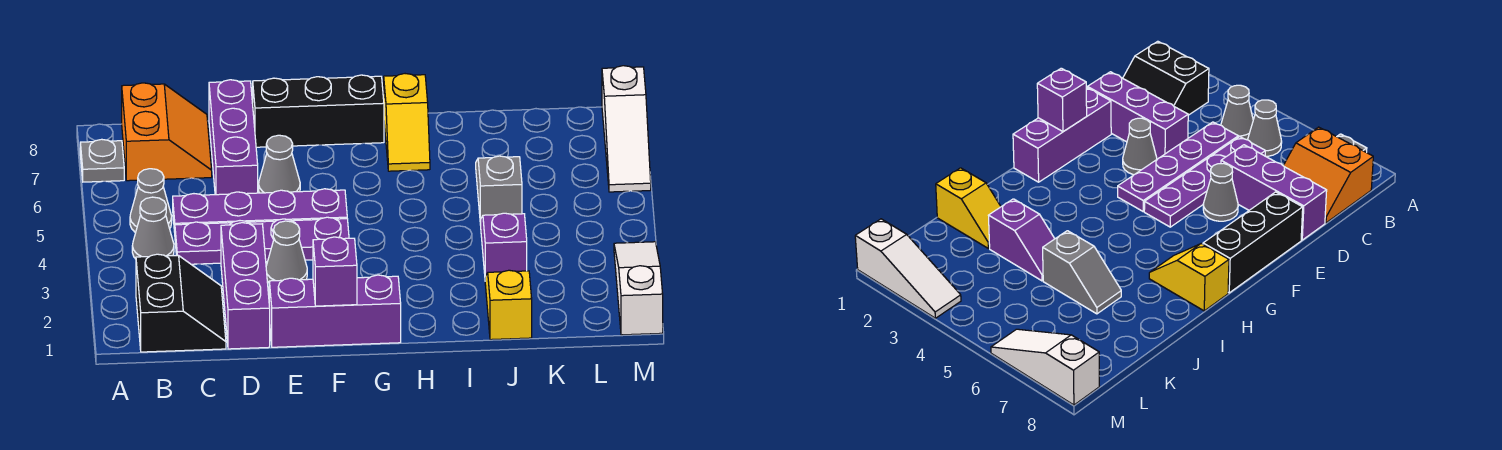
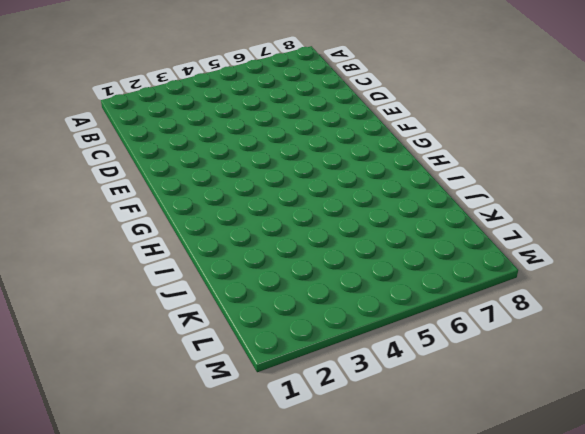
none -> grey 1x1 plate [80,139,124,182]
none -> black 2x2 slope [136,254,226,352]
none -> grey 1x1 cone [132,197,174,259]

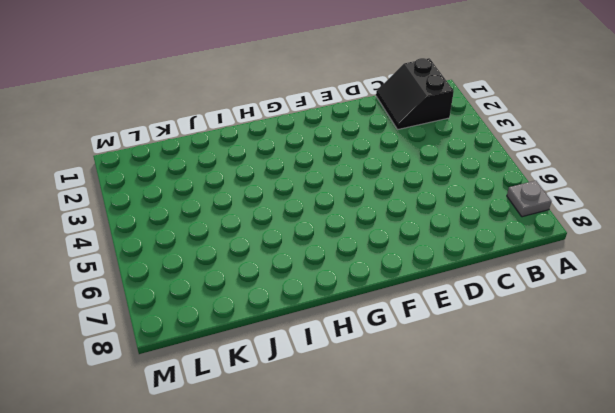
none -> grey 1x1 cone [132,197,174,259]
none -> grey 1x1 cone [130,169,172,233]
none -> orange 2x2 slope [122,83,212,181]

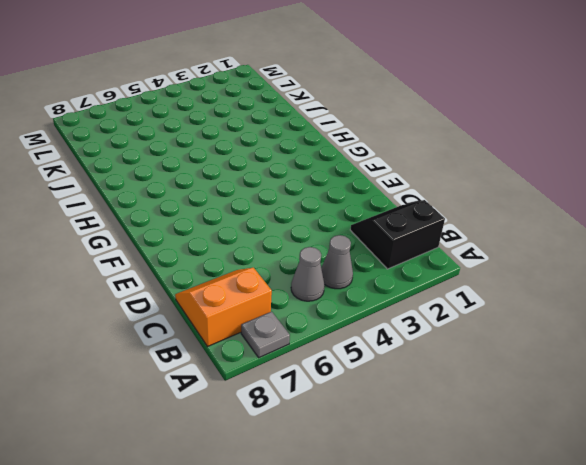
none -> purple 1x4 plate [175,217,349,264]
none -> purple 1x4 plate [173,189,347,232]
none -> purple 1x3 brick [221,223,270,349]

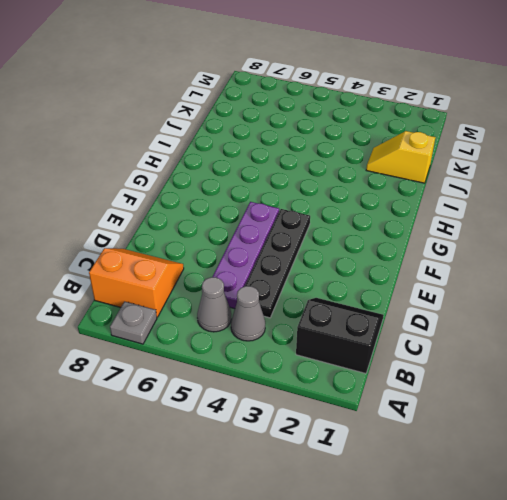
black 1x4 plate [245,209,310,318] -> purple 1x4 plate [175,217,349,264]
none -> purple 1x3 brick [221,223,270,349]
none -> purple 1x3 brick [209,80,258,195]
none -> purple 1x3 brick [269,275,401,347]

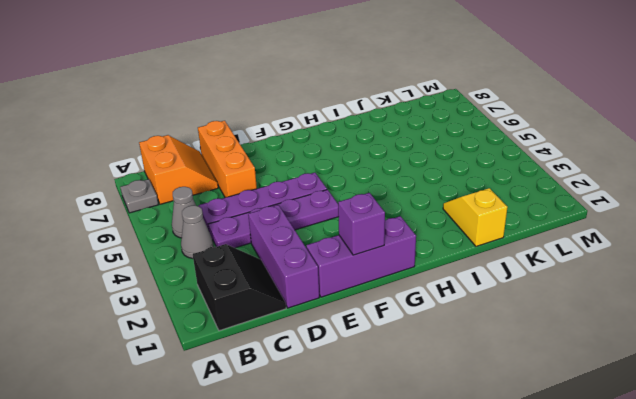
orange 1x3 brick [198,121,257,198] -> purple 1x3 brick [209,80,258,195]
none -> grey 1x1 cone [266,221,307,282]
none -> grey 1x1 cone [259,135,300,193]
none -> black 1x3 brick [253,75,384,147]

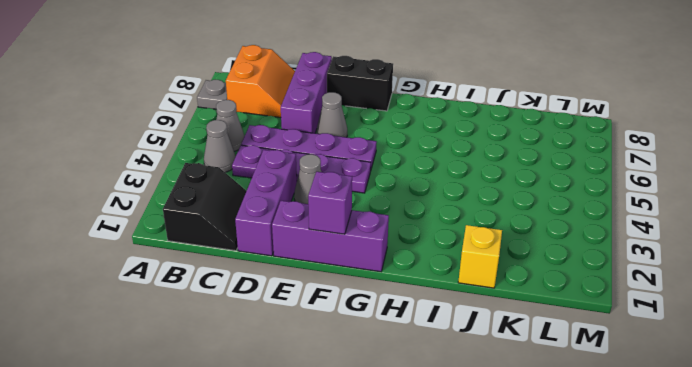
black 1x2 brick [327,56,393,111] -> black 1x3 brick [253,75,384,147]
none -> yellow 1x2 slope [384,74,430,171]
none -> purple 1x2 slope [481,213,527,276]
none -> grey 1x2 slope [476,156,522,225]

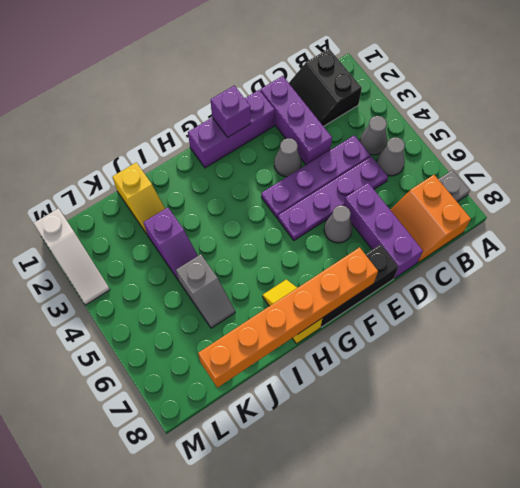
orange 1x6 brick [198,247,378,388] -> none
none -> white 1x3 slope [602,66,651,192]

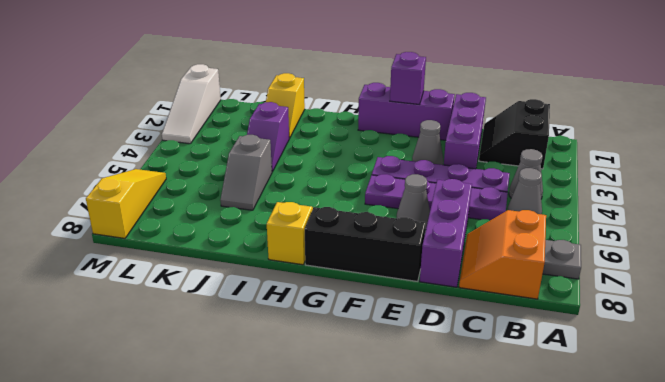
yellow 1x3 slope [86,169,166,238] -> white 1x3 slope [602,66,651,192]

